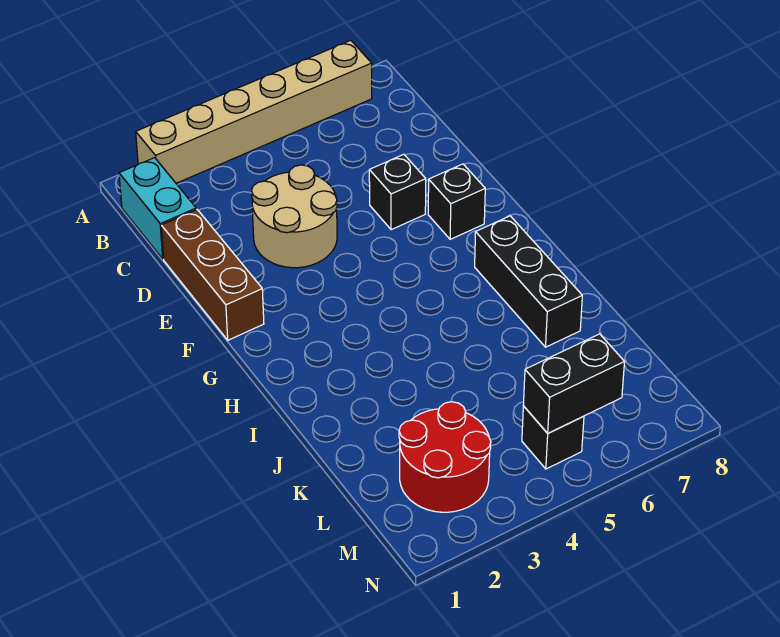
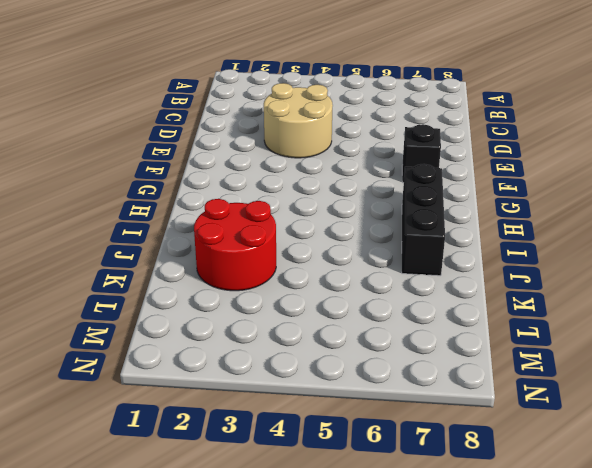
red 2x2 round brick [194,199,276,291] -> red 2x2 round brick moved to [399,402,491,512]
none -> tan 1x6 brick [136,40,372,183]
none -> cyan 1x2 brick [119,158,196,259]

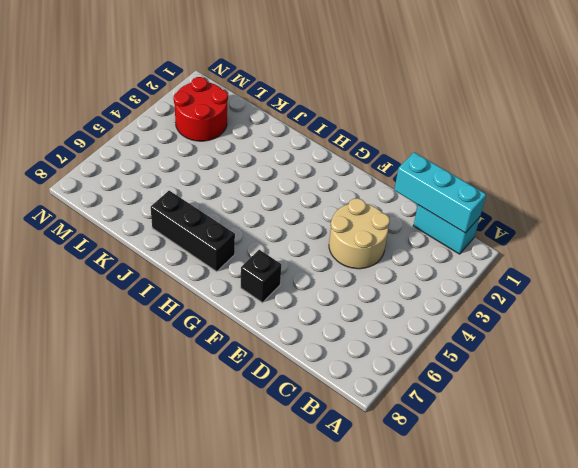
cyan 1x3 brick [394,152,486,233] -> none
none -> tan 1x6 brick [136,40,372,183]
none -> brown 1x3 brick [161,209,264,340]

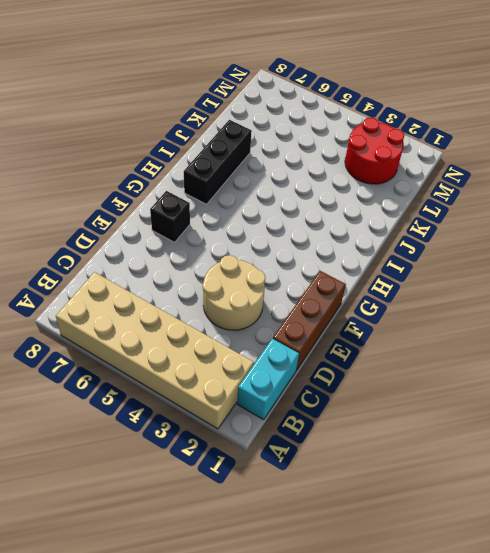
tan 2x6 brick [56,272,254,429] -> tan 1x6 brick [136,40,372,183]
none -> black 1x1 brick [369,154,426,230]
none -> black 1x1 brick [522,406,584,469]

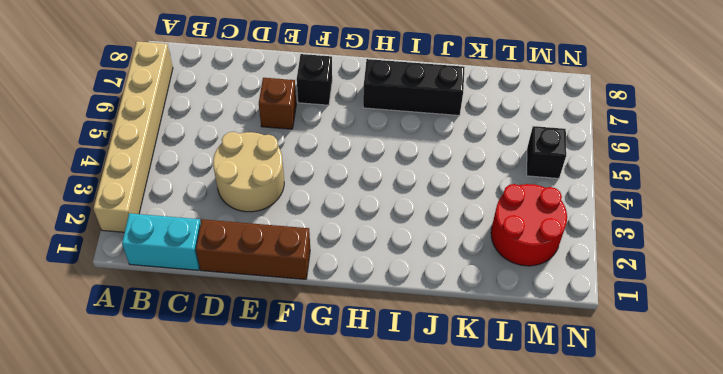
brown 1x1 brick [259,78,296,129] -> black 1x1 brick [369,154,426,230]
none -> black 1x2 brick [523,334,625,433]

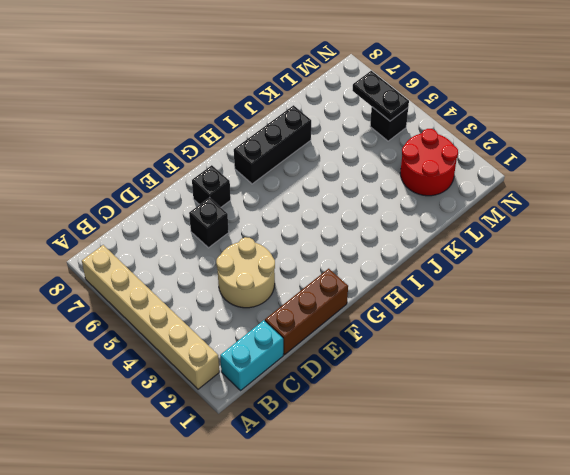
black 1x2 plate [353,71,409,121] -> black 1x2 brick [523,334,625,433]

